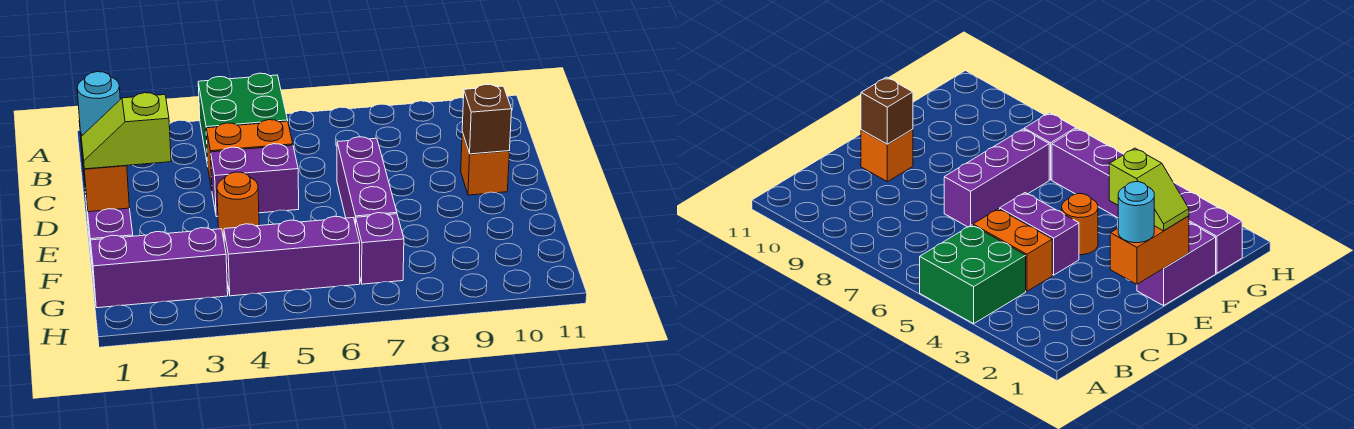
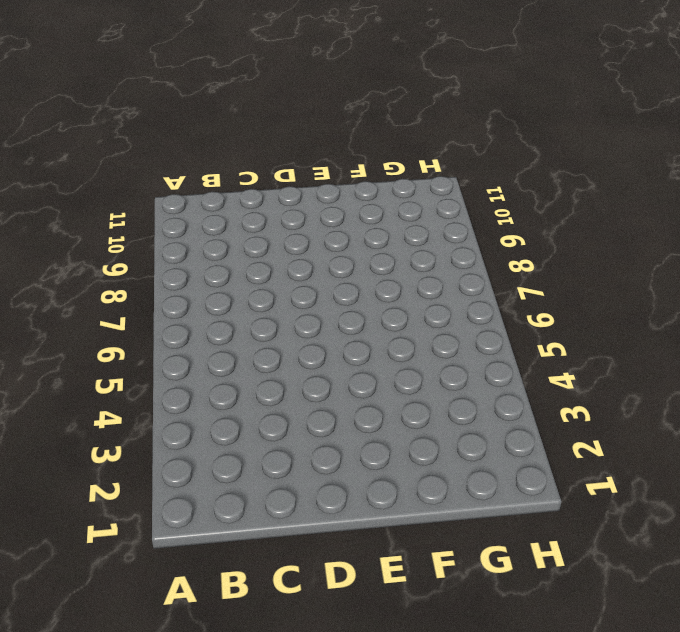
none -> green 2x2 brick [198,73,288,165]
none -> orange 1x2 brick [206,120,293,189]
none -> purple 1x2 brick [211,144,299,217]

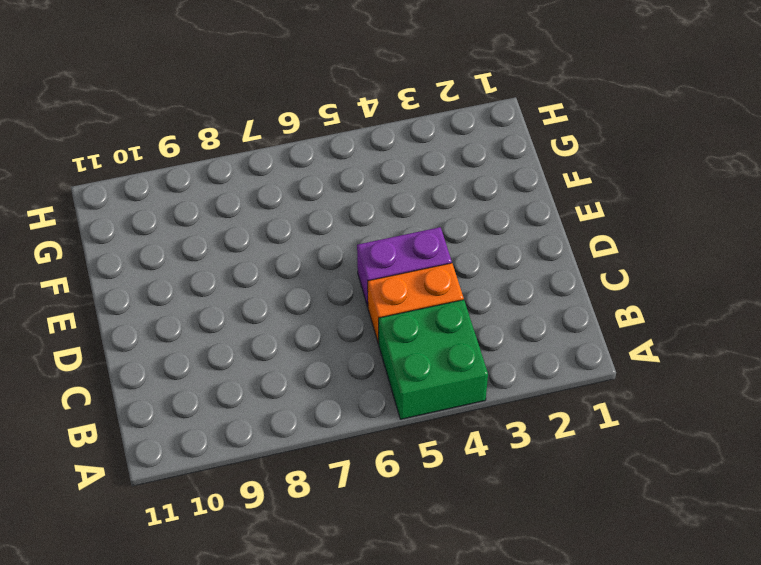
none -> purple 1x3 brick [337,137,397,225]
none -> orange 1x1 brick [461,132,509,195]
none -> purple 1x2 brick [86,201,133,270]

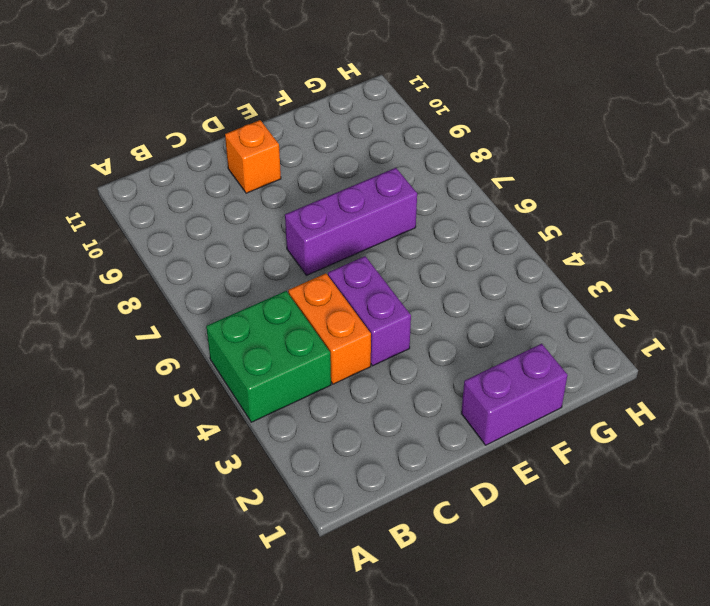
none -> orange 1x1 round brick [217,172,259,237]
none -> purple 1x3 brick [90,228,228,308]
none -> purple 1x3 brick [224,216,360,296]

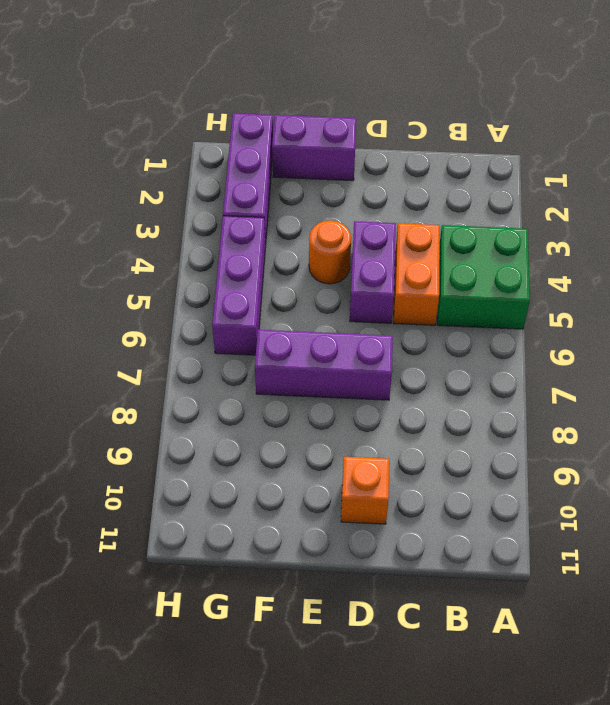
none -> purple 1x1 brick [356,213,404,284]
none -> orange 1x2 brick [79,120,129,212]
none -> brown 1x1 brick [462,84,512,154]

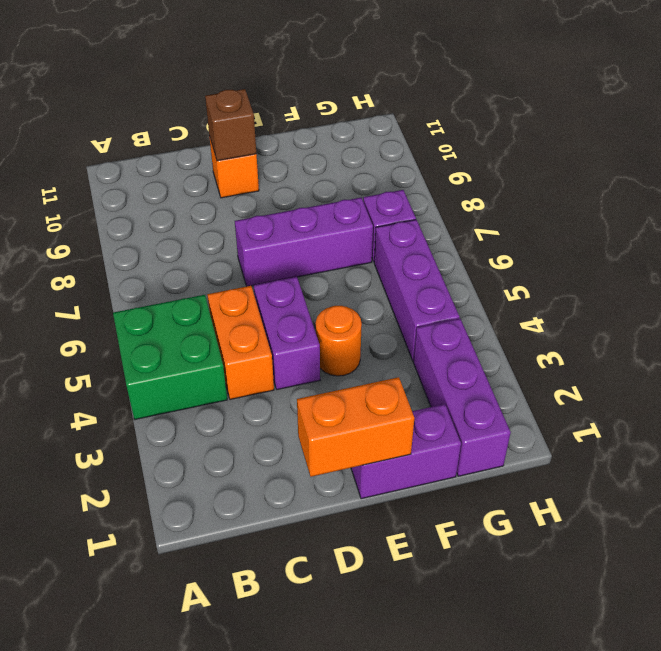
none -> cyan 1x1 round brick [77,72,120,135]
none -> lime 1x2 slope [81,93,171,169]

